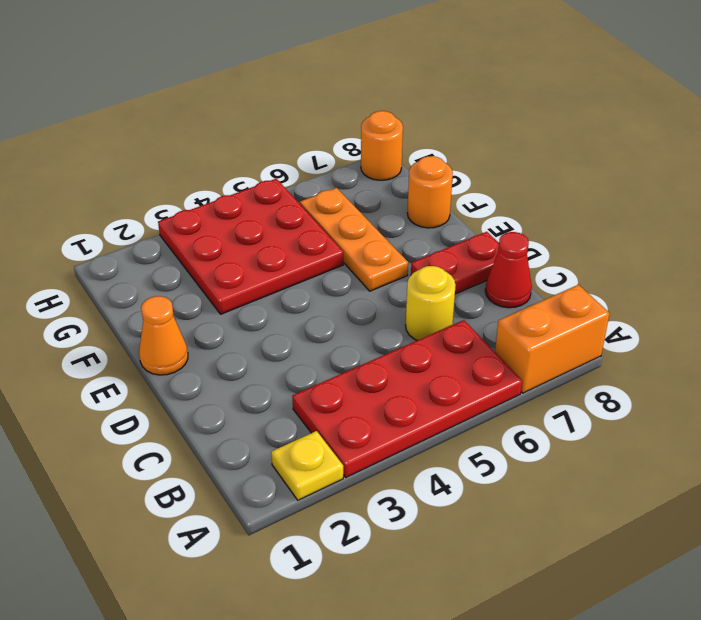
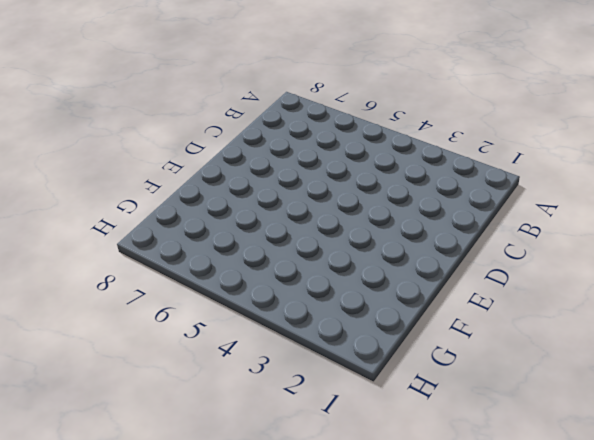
none -> yellow 1x1 plate [271,431,343,500]
none -> red 2x4 plate [292,320,522,477]

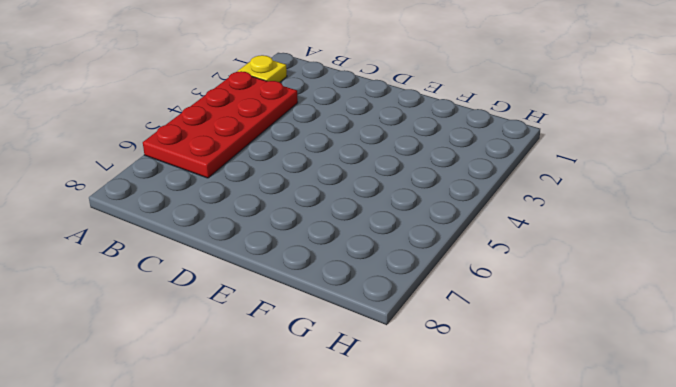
none -> orange 1x2 brick [495,285,610,393]
none -> yellow 1x1 round brick [406,266,456,340]

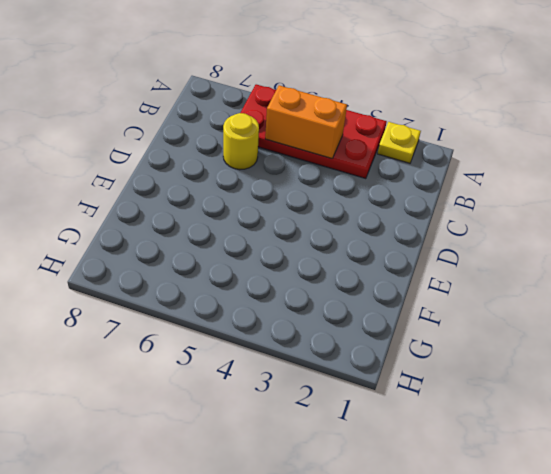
orange 1x2 brick [265,85,347,159] -> orange 1x2 brick moved to [495,285,610,393]
none -> red 1x1 cone [485,232,532,308]
none -> red 1x2 plate [411,232,499,294]

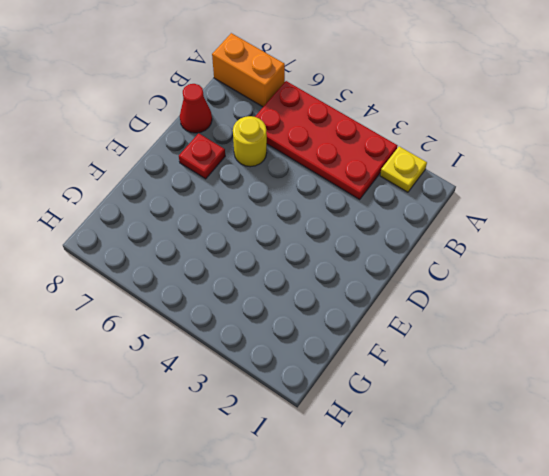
red 1x1 plate [179,133,225,179] -> red 1x2 plate [411,232,499,294]
none -> orange 1x1 cone [139,296,188,375]
none -> orange 1x3 plate [300,188,408,291]

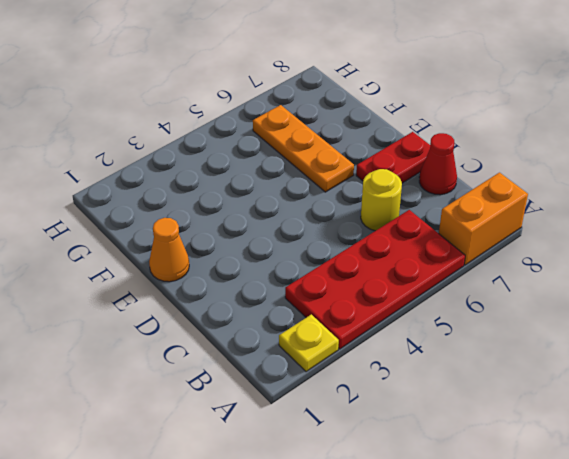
none -> red 3x3 plate [158,179,343,314]
none -> orange 1x1 round brick [408,156,453,228]

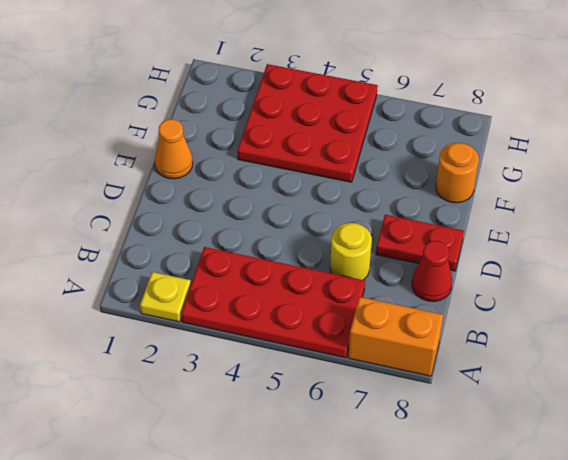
none -> orange 1x3 plate [300,188,408,291]
none -> orange 1x1 round brick [361,111,403,180]

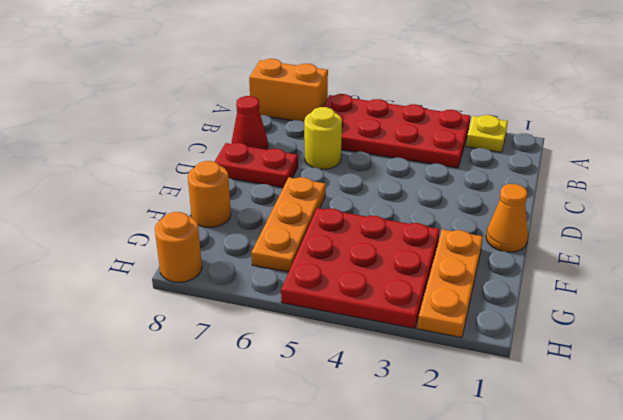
orange 1x3 plate [417,229,483,338] -> none

